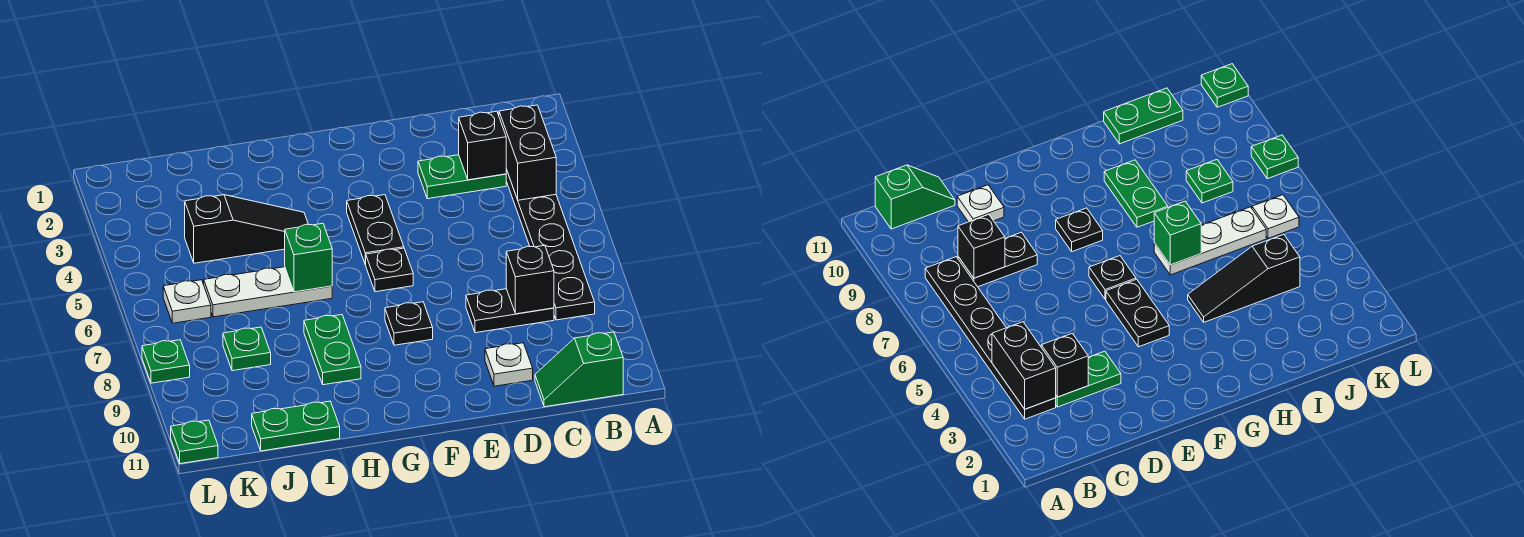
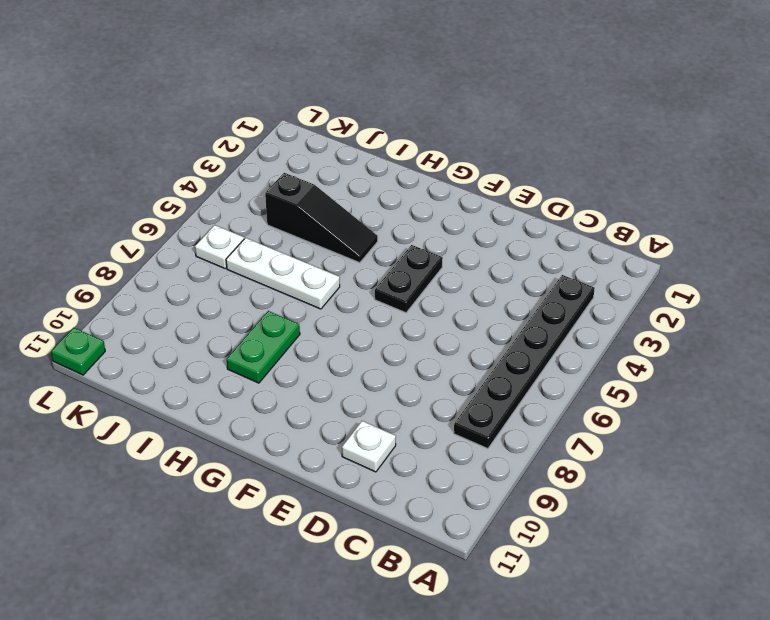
none -> green 1x2 slope [535,332,623,407]
none -> green 1x2 plate [418,155,506,199]
none -> black 1x2 plate [466,289,554,333]

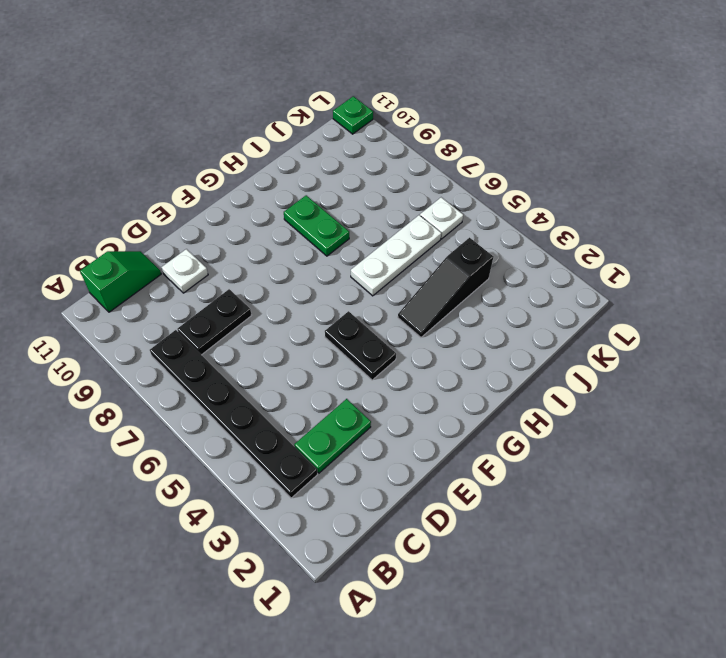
none -> black 1x1 plate [366,248,413,292]
none -> black 1x1 plate [385,302,433,345]
none -> green 1x2 plate [252,401,340,451]

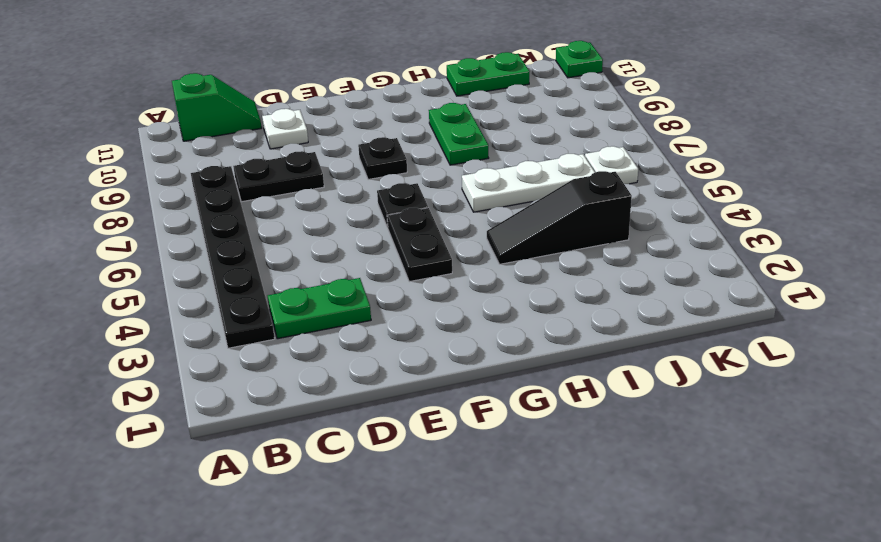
none -> green 1x1 plate [223,327,271,371]
none -> green 1x1 plate [142,340,190,383]
none -> black 1x2 brick [499,105,556,200]

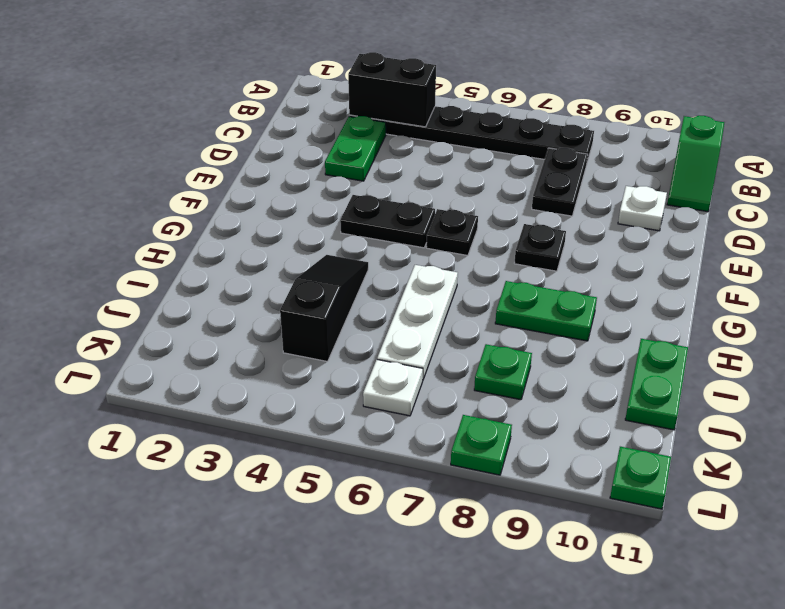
none -> black 1x1 brick [459,111,507,180]
none -> black 1x1 brick [506,245,554,314]
none -> green 1x1 brick [285,223,332,292]

